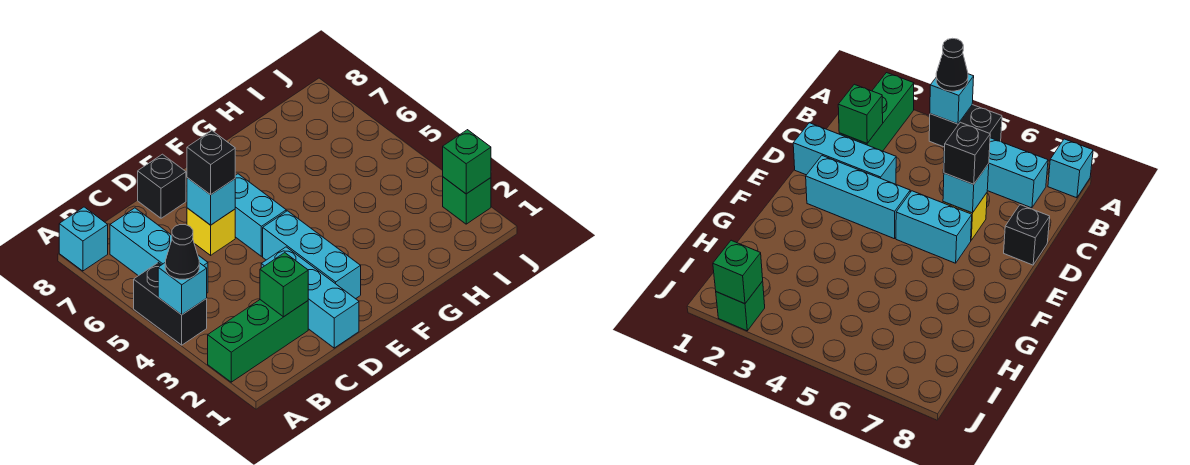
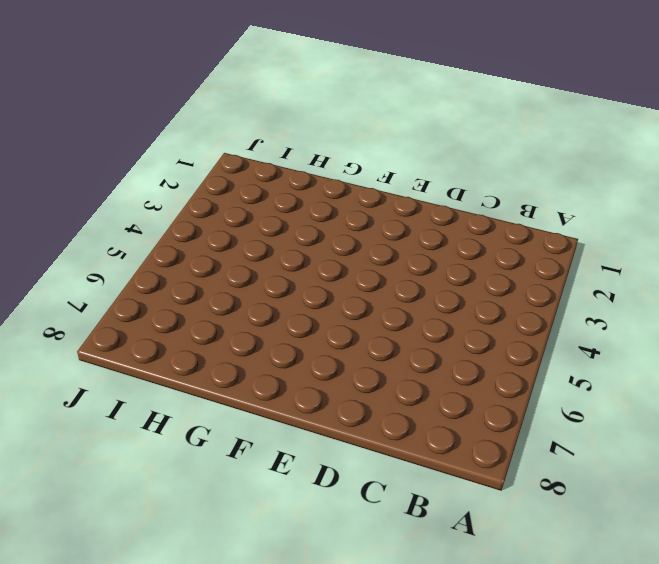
none -> green 1x3 brick [208,300,308,382]
none -> black 1x2 brick [134,263,207,345]
none -> cyan 1x1 brick [59,207,108,271]

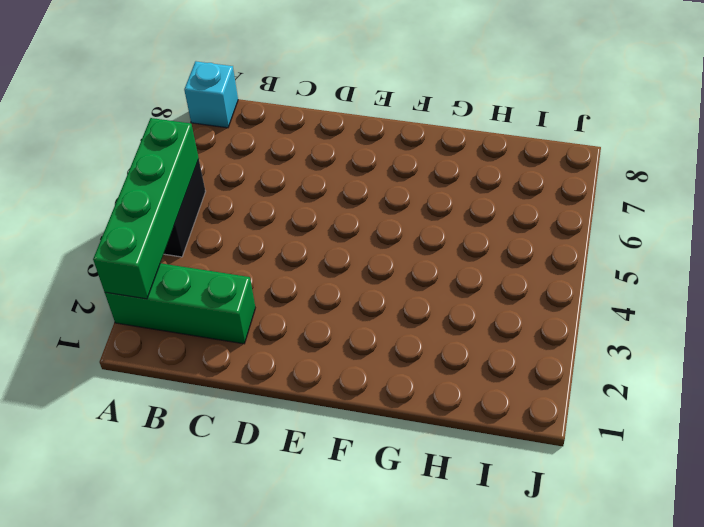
green 1x4 brick [93,118,199,299] -> cyan 1x1 brick [158,262,207,315]
none -> cyan 1x3 brick [110,208,208,293]
none -> cyan 1x3 brick [261,247,359,348]
none -> yellow 1x1 brick [187,208,235,255]

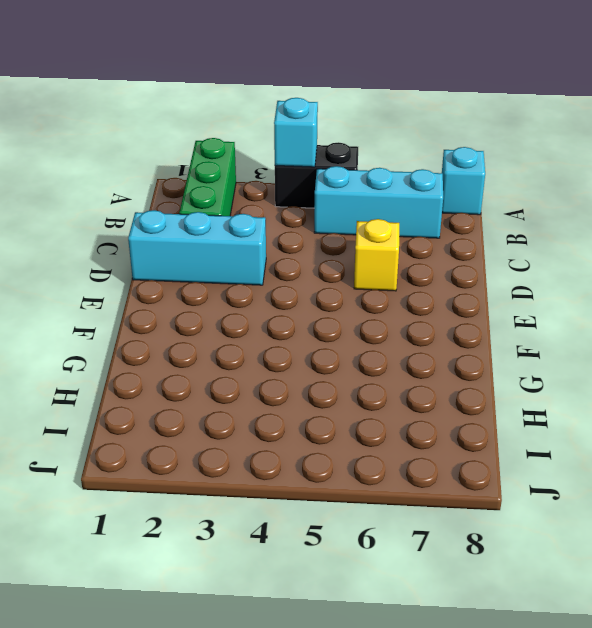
none -> black 1x1 brick [138,154,186,218]
none -> cyan 1x3 brick [263,211,361,299]
none -> cyan 1x2 brick [235,174,286,256]

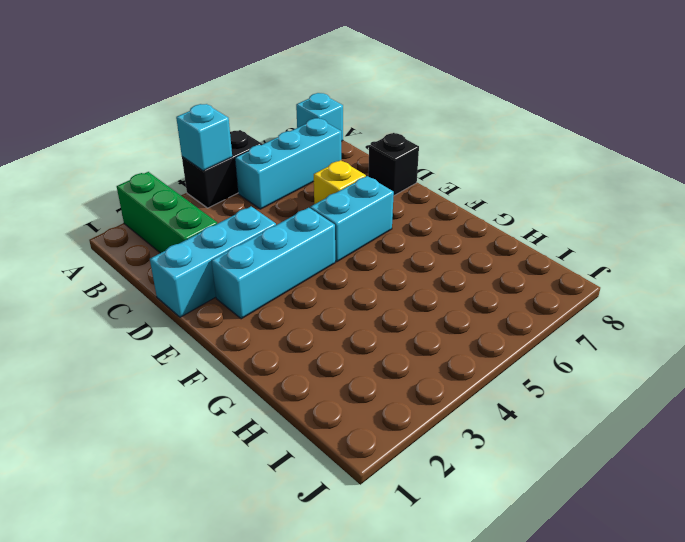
none -> green 1x1 brick [443,177,491,224]
none -> green 1x1 brick [260,253,308,317]
none -> cyan 1x1 brick [187,178,235,225]

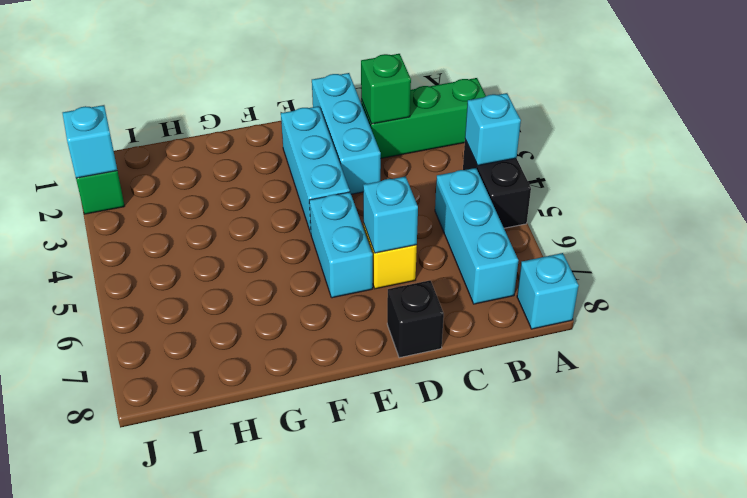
cyan 1x1 brick [63,105,117,178] -> green 1x1 brick [443,130,491,194]
none -> black 1x1 cone [165,225,199,279]
none -> black 1x1 brick [187,131,235,195]

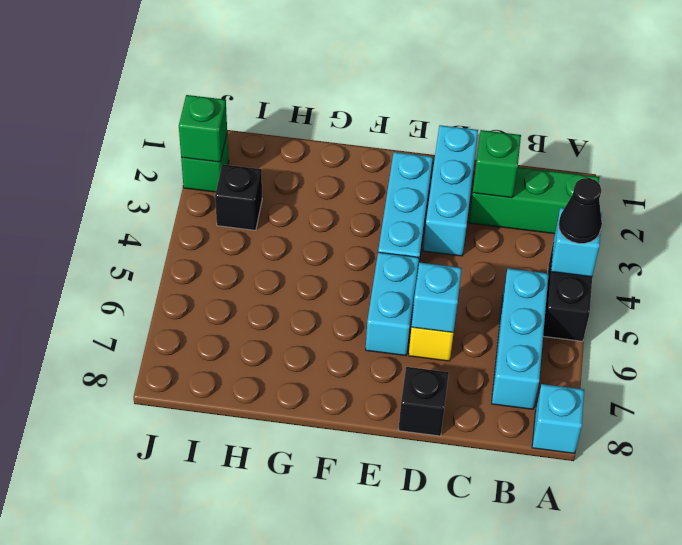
black 1x1 brick [215,164,262,230] -> black 1x1 brick moved to [187,131,235,195]

